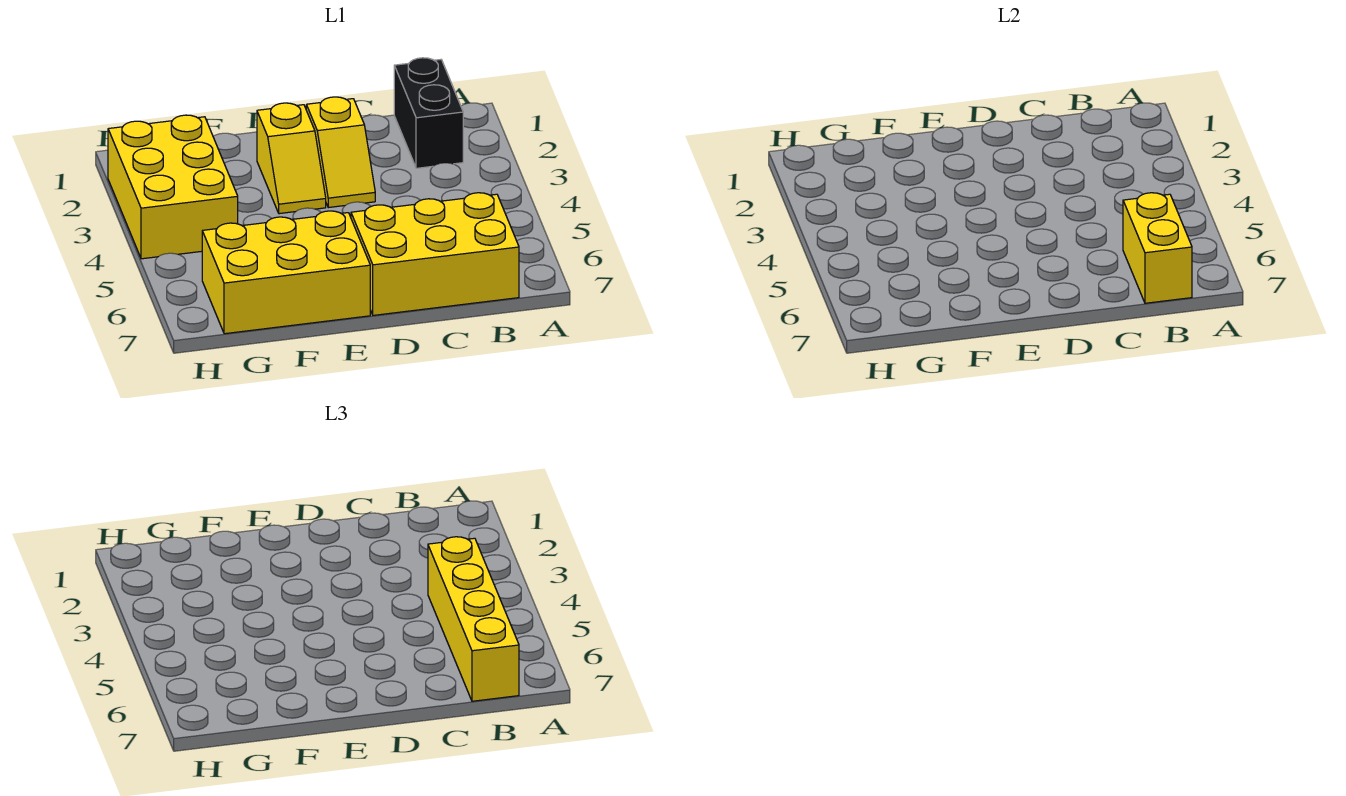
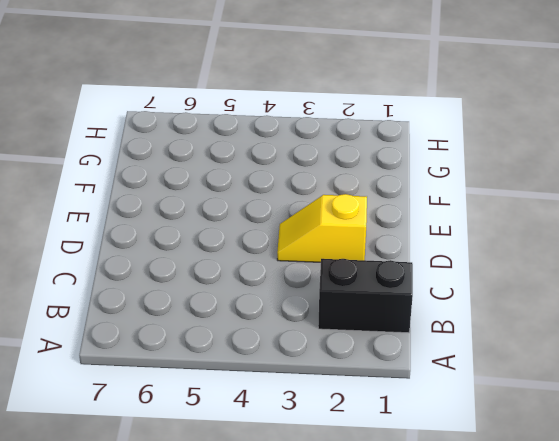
none -> yellow 2x3 brick [351,193,519,315]
none -> yellow 1x2 slope [257,103,326,214]

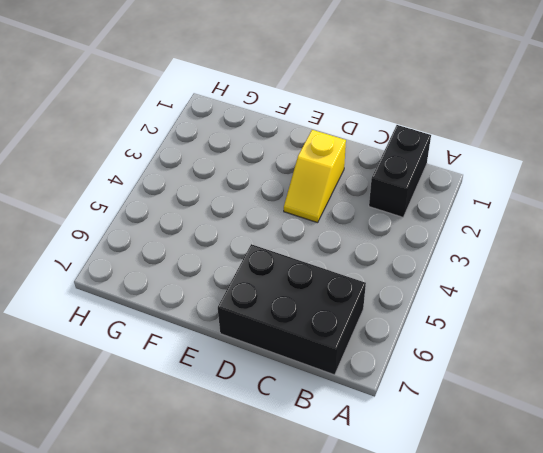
black 2x3 brick [218,244,366,375] -> yellow 2x3 brick [351,193,519,315]
none -> yellow 1x2 slope [257,103,326,214]
none -> yellow 2x3 brick [202,211,370,334]

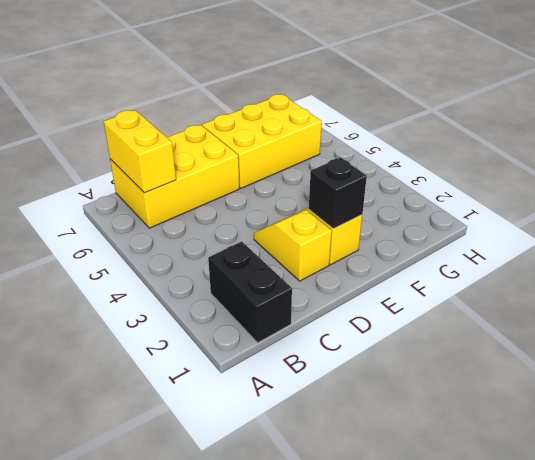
black 1x1 brick [309,157,367,229] -> none
none -> yellow 2x3 brick [108,115,238,259]
none -> yellow 1x4 brick [428,537,519,701]

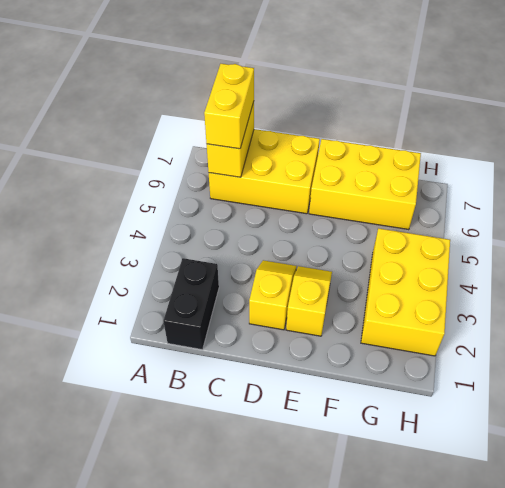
yellow 1x2 brick [204,64,254,149] -> yellow 1x4 brick [428,537,519,701]

